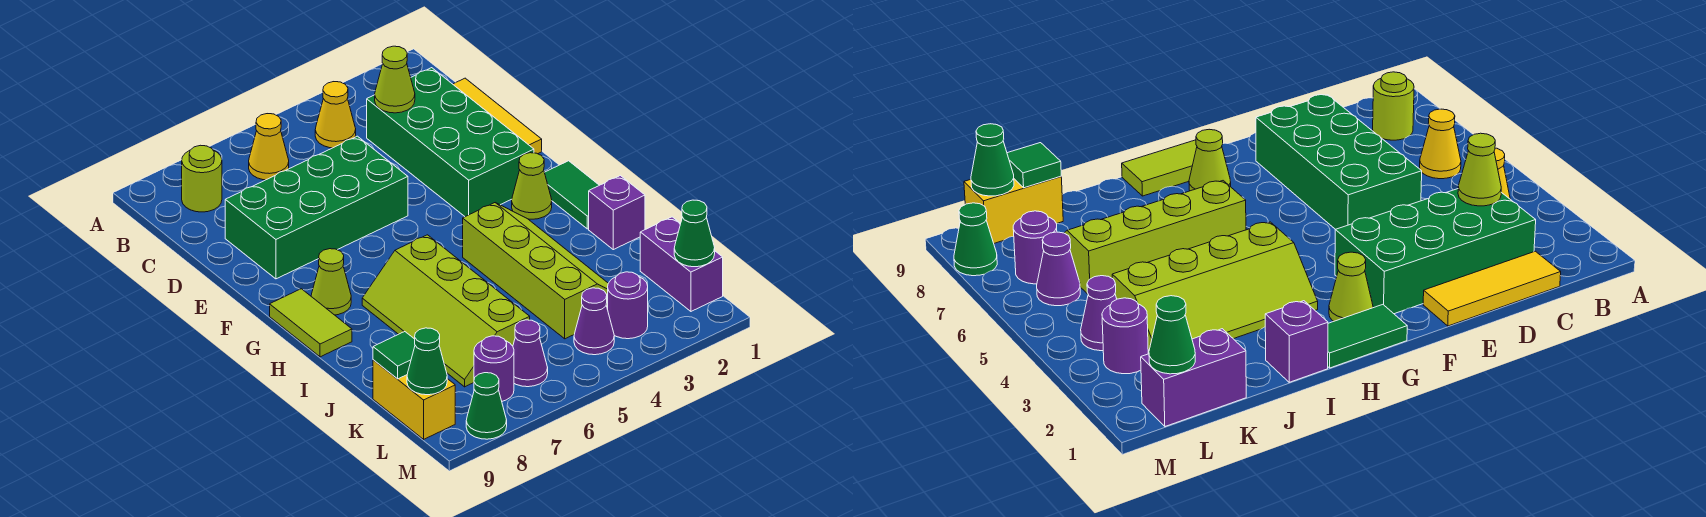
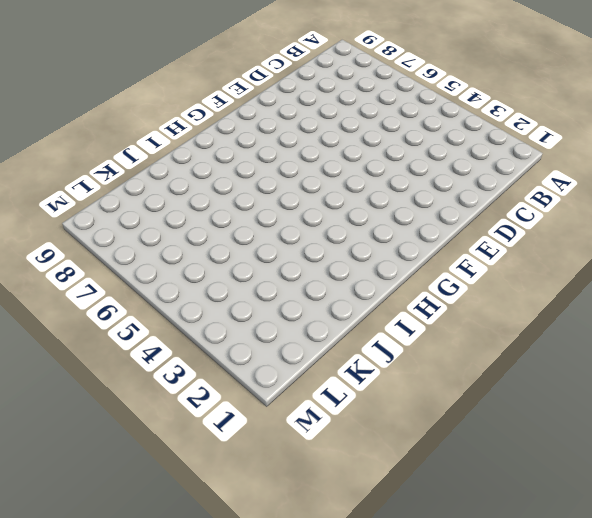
none -> yellow 1x1 cone [315,82,356,148]
none -> yellow 1x1 cone [249,114,289,180]
none -> lime 1x1 round brick [182,145,222,212]

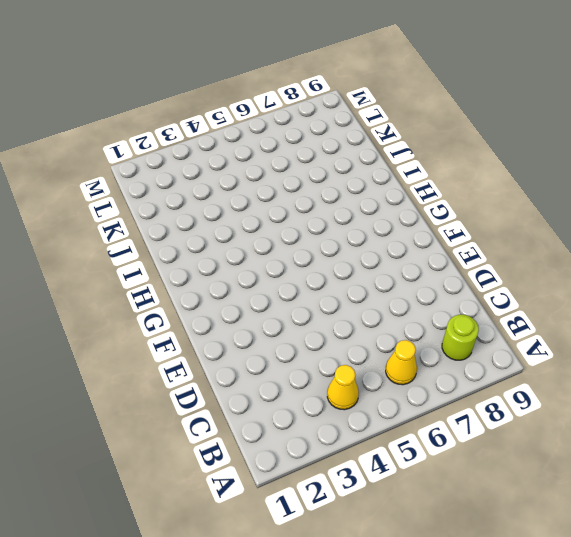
none -> yellow 1x3 tile [453,78,542,154]
none -> green 2x4 brick [367,68,534,217]
none -> green 2x4 brick [225,136,408,279]

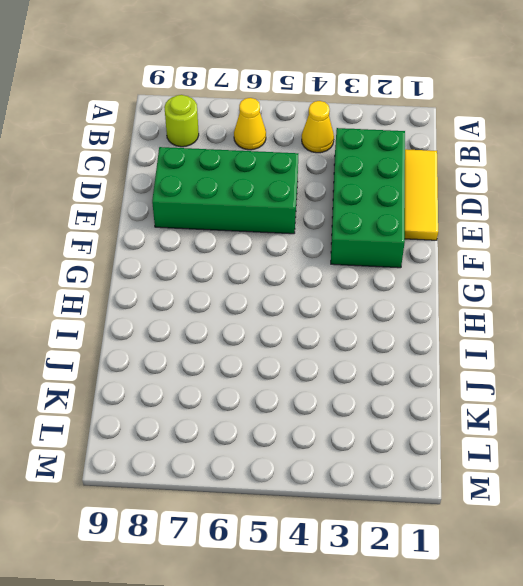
none -> green 1x2 tile [544,161,599,229]
none -> lime 1x1 cone [512,153,552,219]
none -> lime 1x1 cone [311,249,351,315]

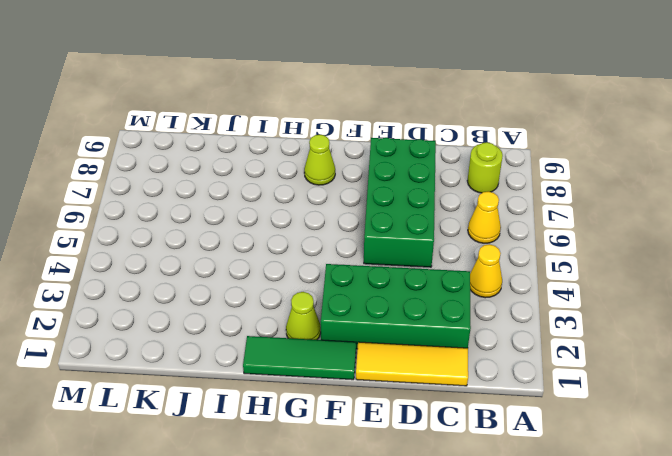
green 1x3 tile [243,336,356,380] -> green 1x2 tile [544,161,599,229]
none -> lime 1x2 tile [270,289,352,357]
none -> lime 2x4 slope [463,203,608,339]
none -> lime 2x4 slope [362,235,530,387]

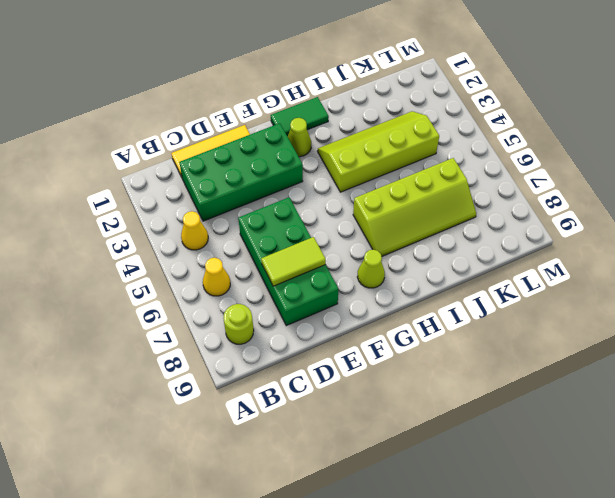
lime 1x2 tile [261,237,326,286] -> lime 1x2 tile moved to [270,289,352,357]
none -> purple 1x1 brick [589,176,645,250]
none -> purple 1x2 brick [640,217,723,311]
none -> yellow 1x2 brick [373,360,455,439]

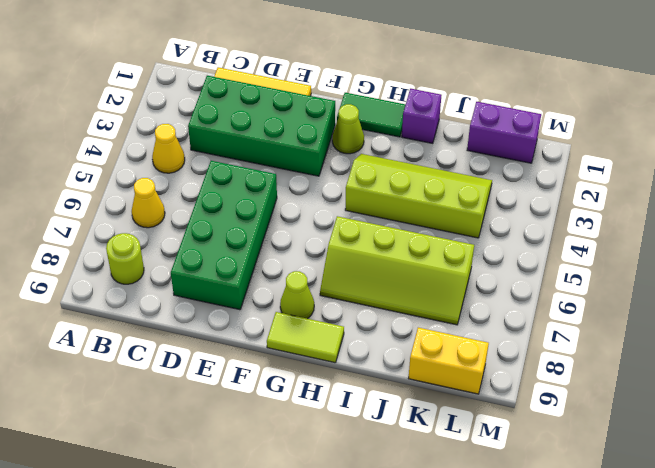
none -> purple 1x1 round brick [608,272,648,339]
none -> purple 1x1 cone [574,288,614,355]
none -> purple 1x1 cone [513,320,548,387]

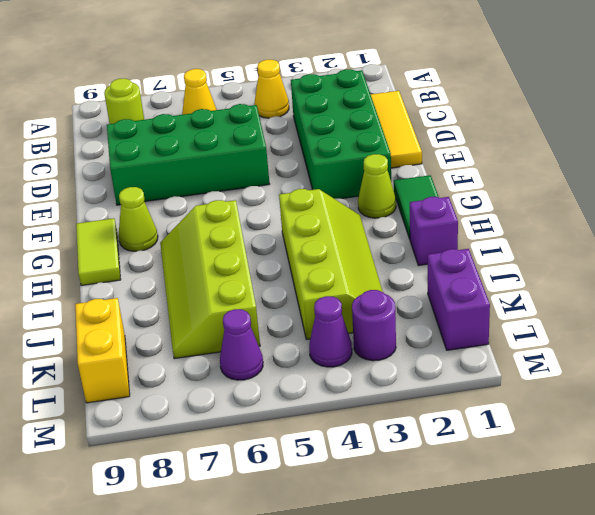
none -> purple 1x1 round brick [474,336,514,401]
none -> green 1x1 cone [466,373,507,439]
none -> lime 1x1 cone [375,46,415,113]

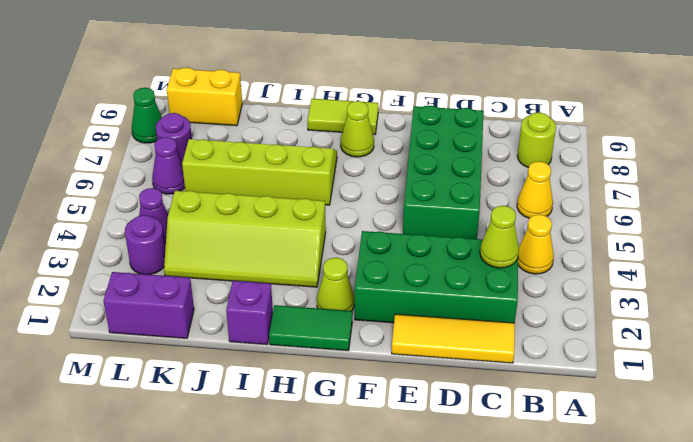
none -> green 1x1 tile [373,332,415,379]
none -> green 1x1 cone [674,200,715,267]
none -> green 1x1 cone [407,328,447,395]

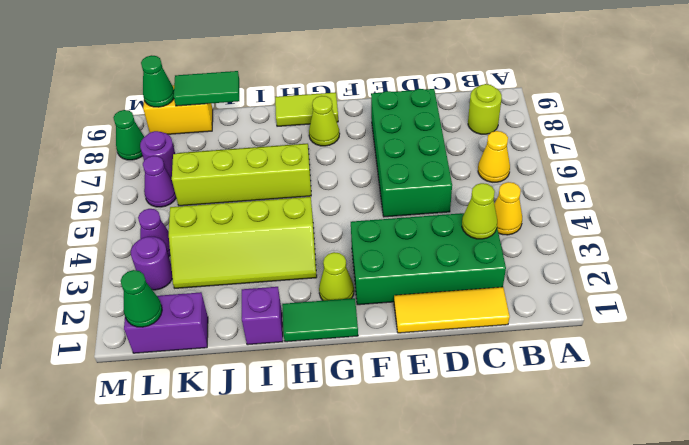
green 1x2 tile [174,71,239,106] -> green 1x1 tile [373,332,415,379]

